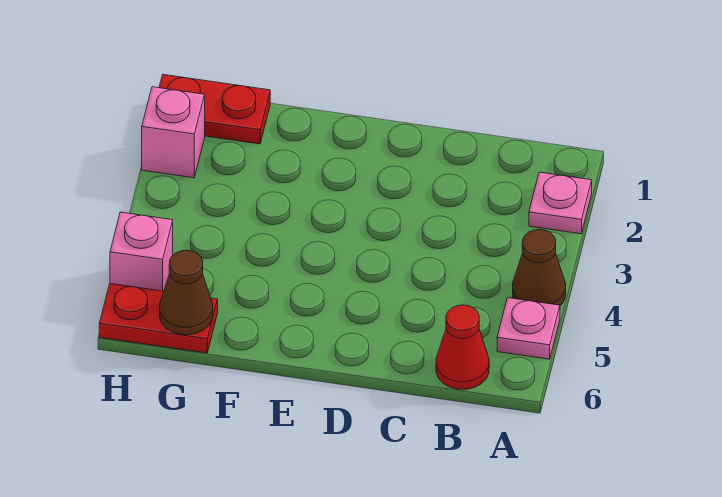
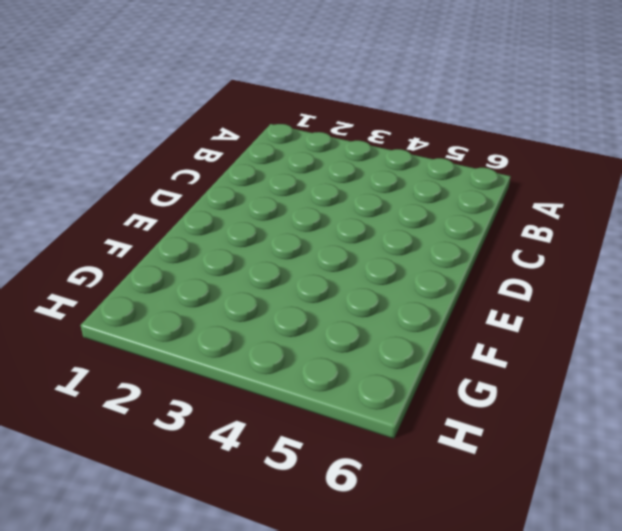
none -> pink 1x1 plate [529,172,592,234]
none -> brown 1x1 cone [513,229,566,306]

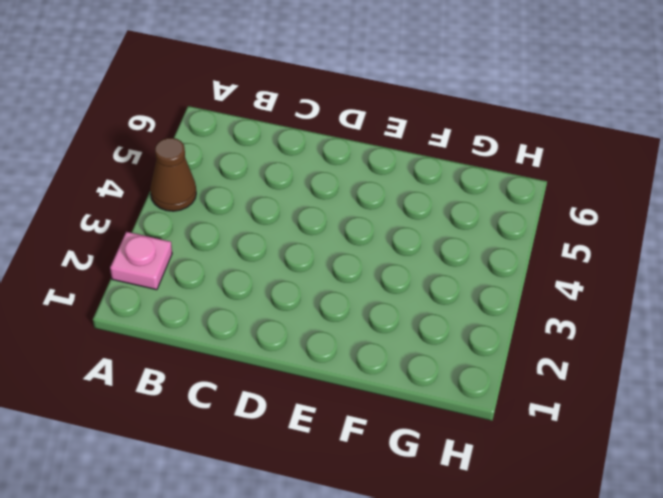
none -> pink 1x1 plate [497,298,560,359]
none -> red 1x1 cone [436,305,489,390]

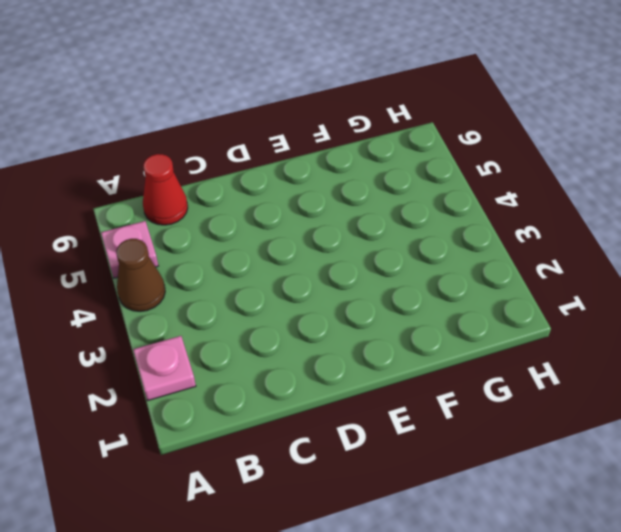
none -> red 1x2 plate [159,75,270,144]
none -> red 1x2 plate [99,284,218,353]

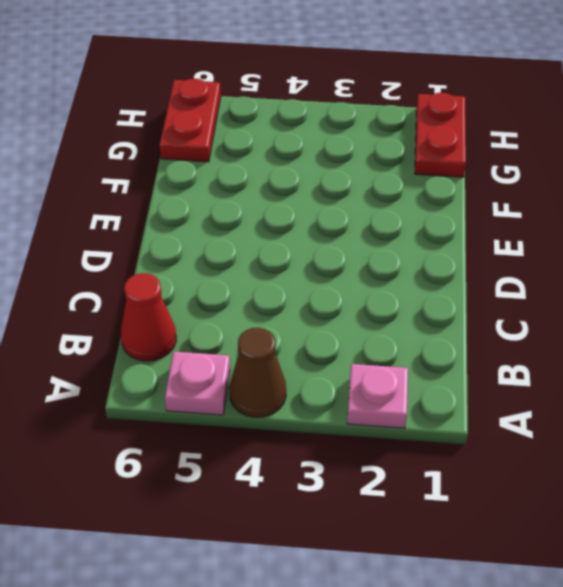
none -> pink 1x1 brick [142,87,205,178]
none -> pink 1x1 brick [110,212,173,291]

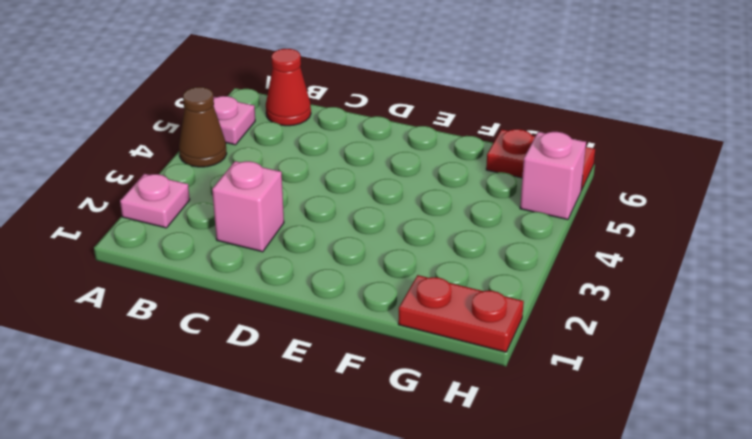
pink 1x1 brick [212,161,284,252] -> pink 1x1 brick moved to [142,87,205,178]
none -> brown 1x1 cone [160,250,213,335]

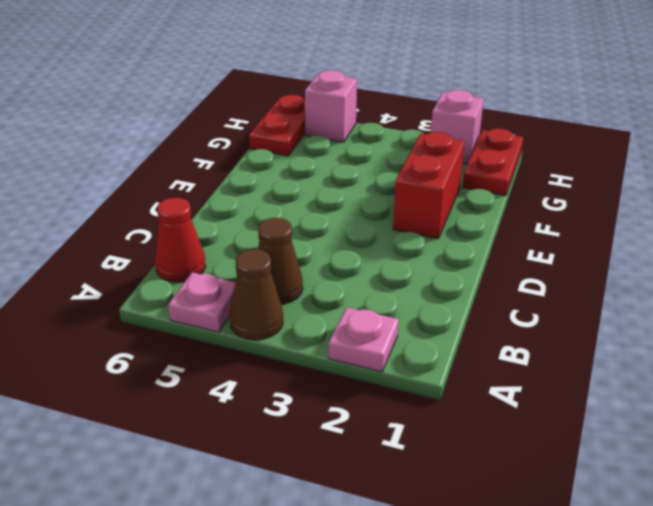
brown 1x1 cone [258,218,303,304] -> brown 1x1 cone moved to [160,250,213,335]
red 1x2 brick [393,132,465,239] -> none

